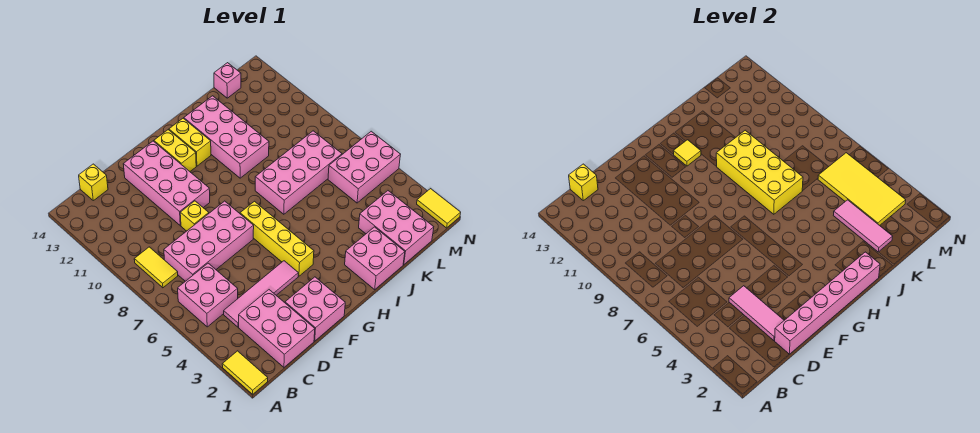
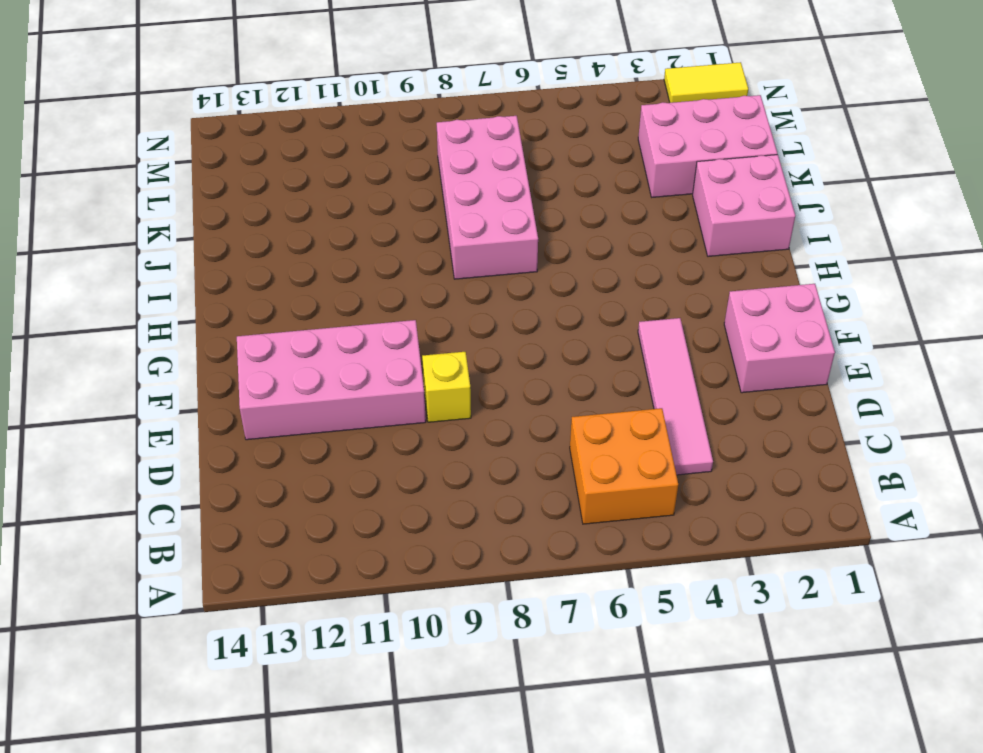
orange 2x2 brick [570,408,678,524] -> pink 2x2 brick [178,263,238,327]
none -> yellow 1x2 tile [222,351,268,394]
none -> yellow 1x2 tile [134,247,178,288]
none -> pink 2x3 brick [239,290,315,367]

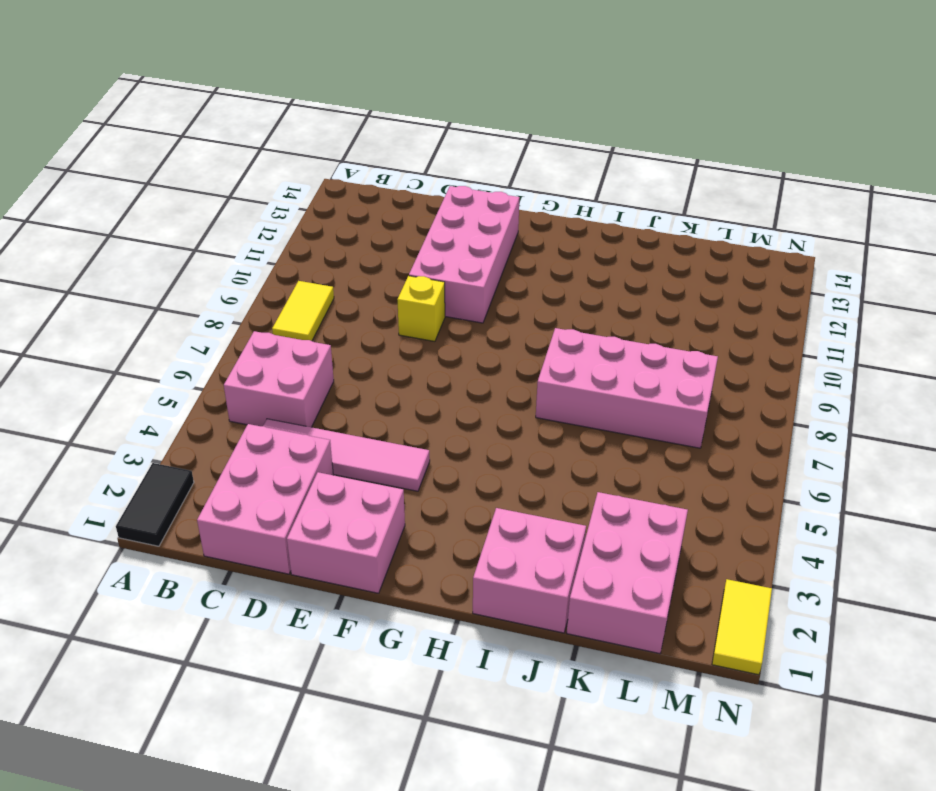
black 1x2 tile [116,463,194,546] -> yellow 1x2 tile [222,351,268,394]
none -> pink 2x4 brick [164,201,254,281]
none -> yellow 1x1 brick [79,164,108,201]
none -> yellow 1x4 brick [240,201,314,276]

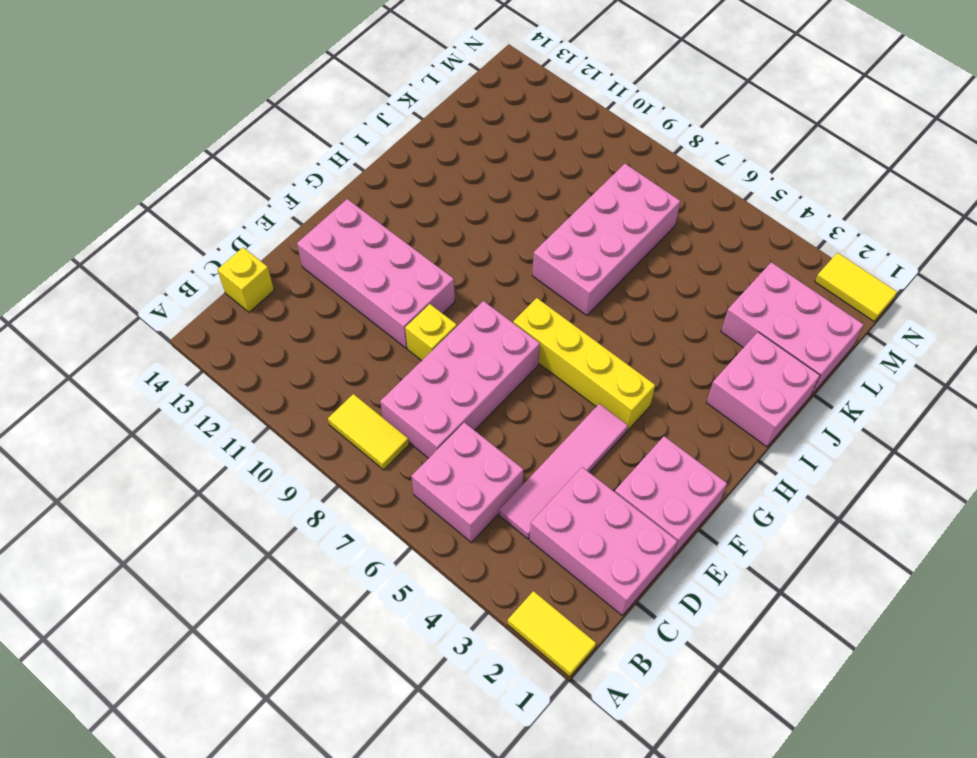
none -> yellow 1x2 brick [154,130,196,171]
none -> yellow 1x2 brick [169,118,211,166]
none -> pink 2x4 brick [184,96,269,178]

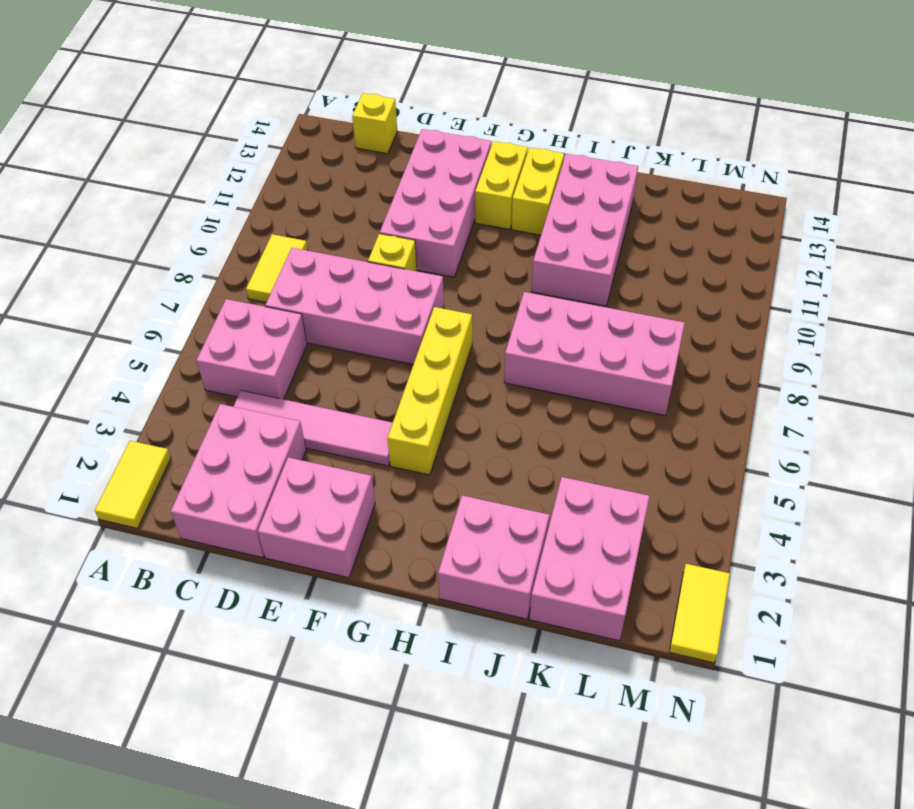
none -> pink 2x3 brick [328,131,400,203]
none -> pink 1x1 brick [214,63,241,98]
none -> yellow 1x1 brick [569,164,598,201]

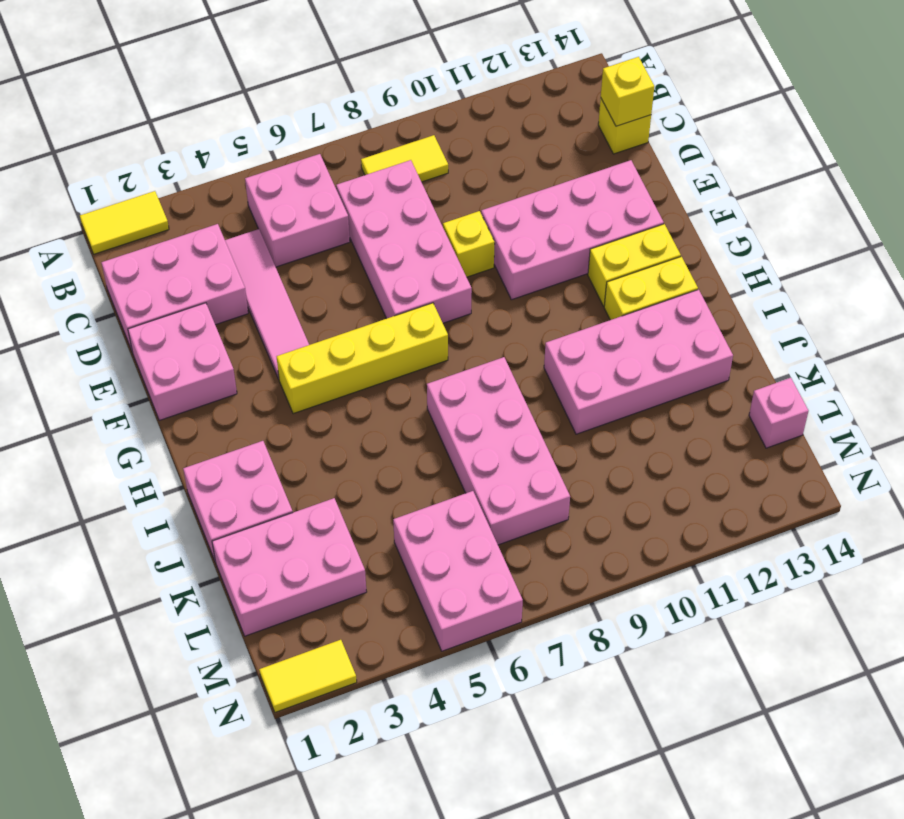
none -> pink 1x6 brick [775,252,880,354]
none -> pink 1x3 tile [729,286,784,341]
none -> yellow 1x1 tile [673,140,701,166]

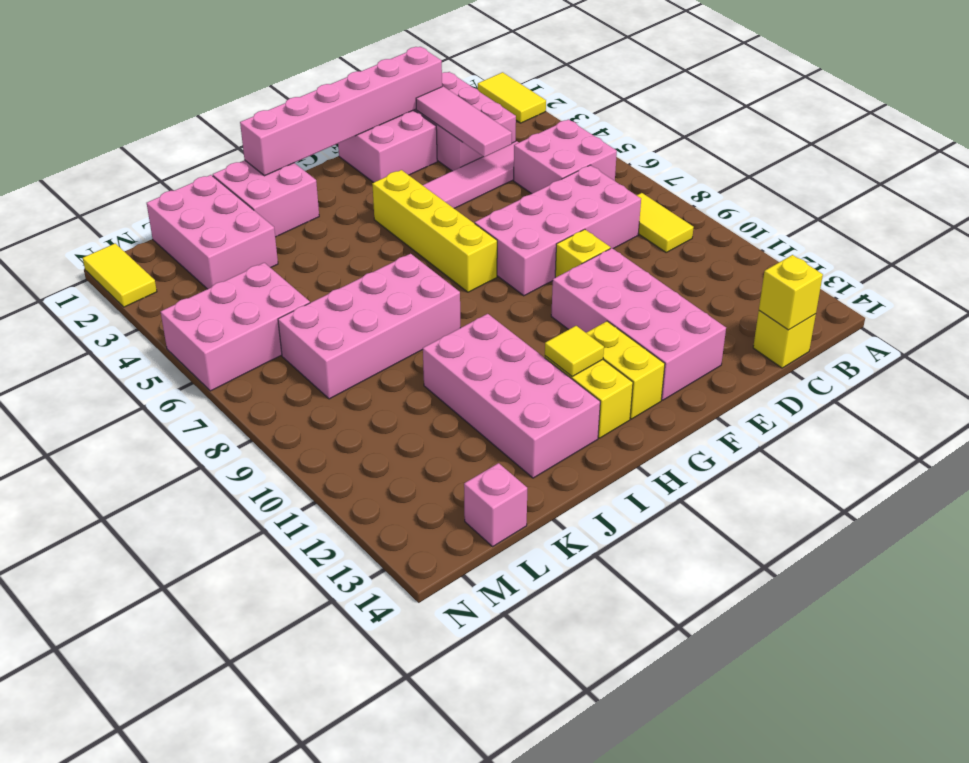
none -> yellow 2x4 brick [716,130,803,214]
none -> pink 1x3 tile [833,200,893,252]
none -> yellow 2x4 tile [818,153,906,225]

